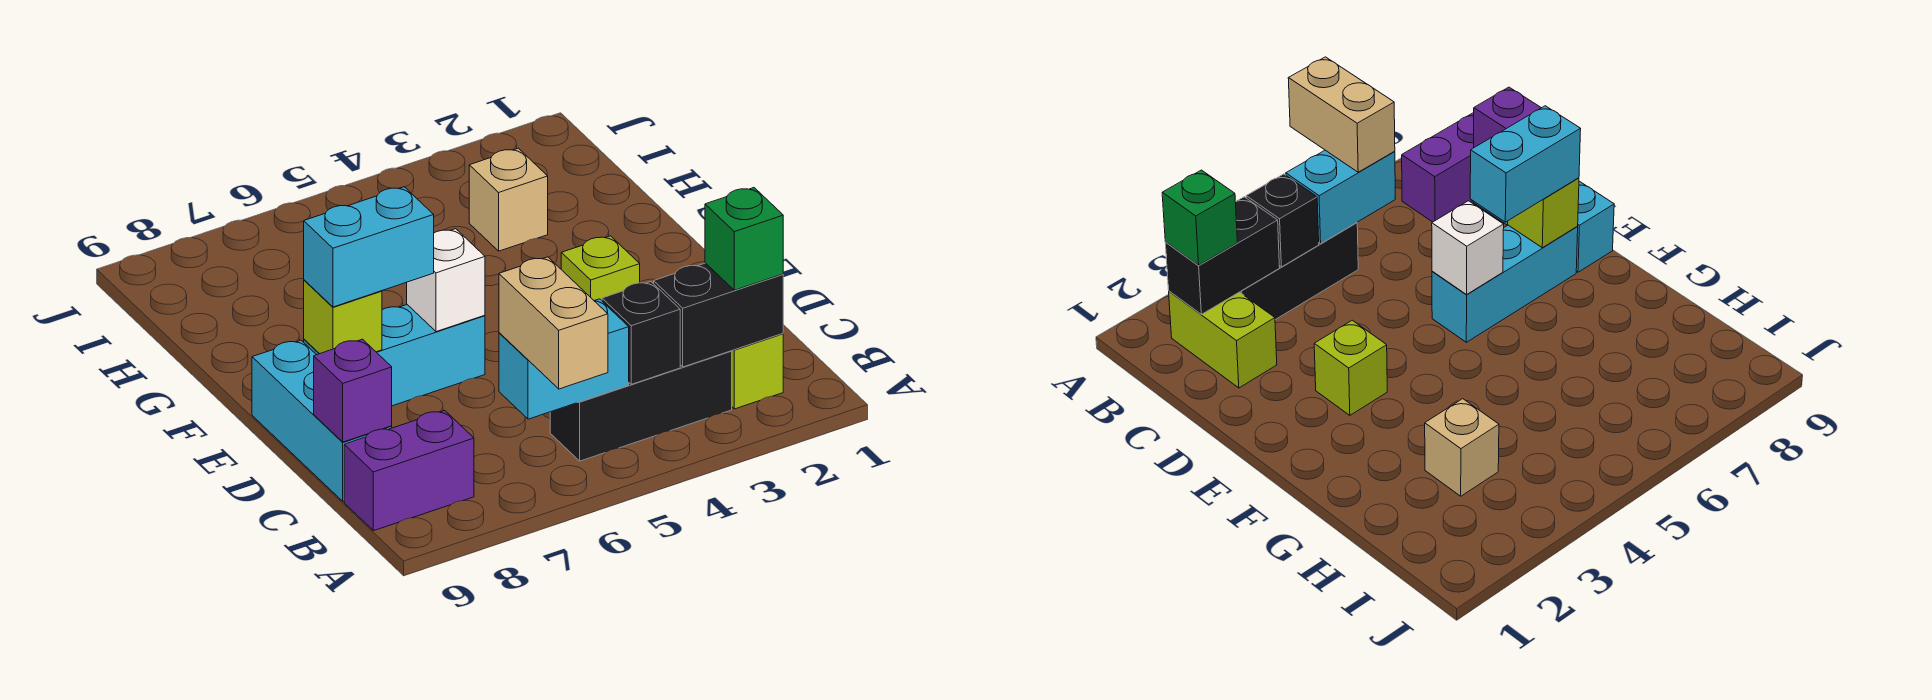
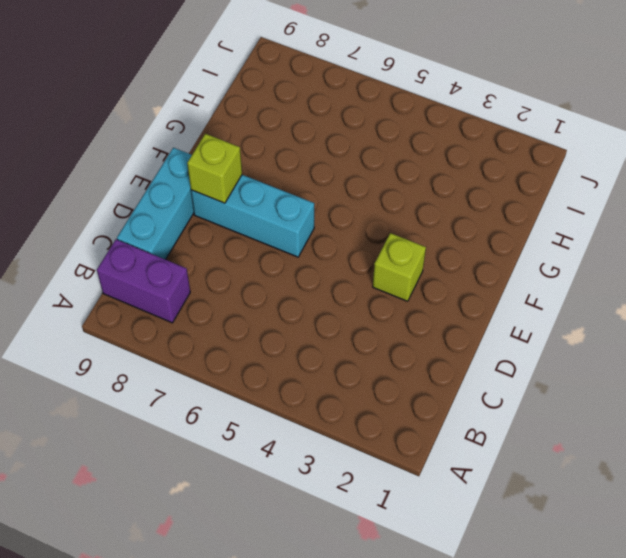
none -> lime 1x2 brick [732,334,783,409]
none -> black 1x3 brick [550,351,732,461]
none -> tan 1x1 brick [469,148,548,251]

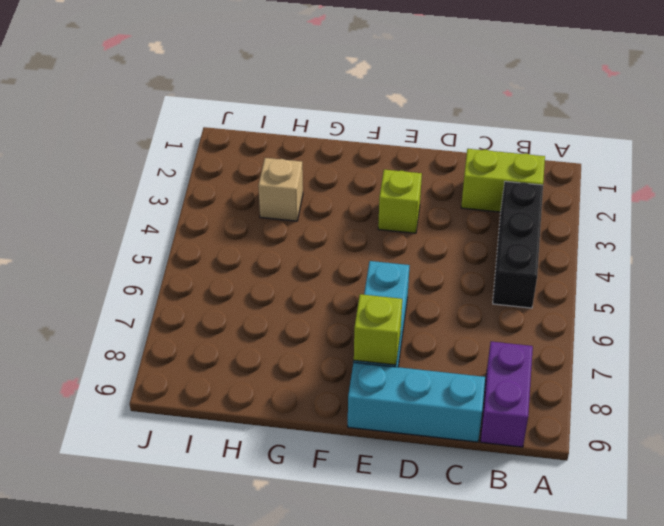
none -> black 1x2 brick [654,263,783,367]
none -> black 1x1 brick [602,282,680,384]
none -> cyan 1x2 brick [499,299,629,419]

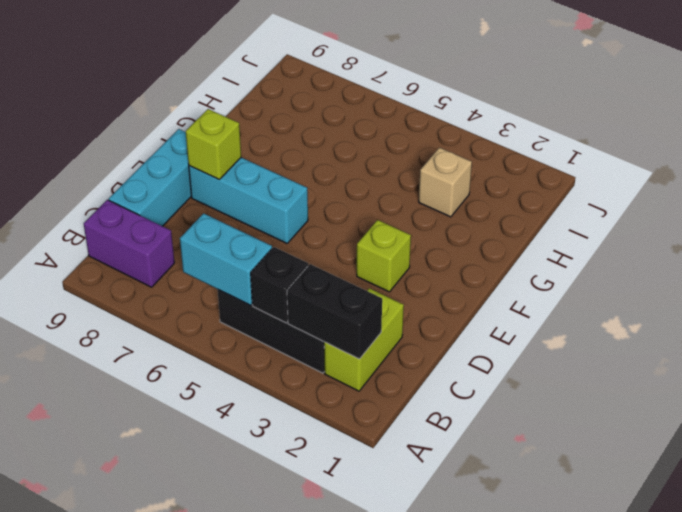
none -> purple 1x1 brick [314,339,392,442]
none -> white 1x1 brick [407,229,485,332]
none -> tan 1x2 brick [499,257,608,389]

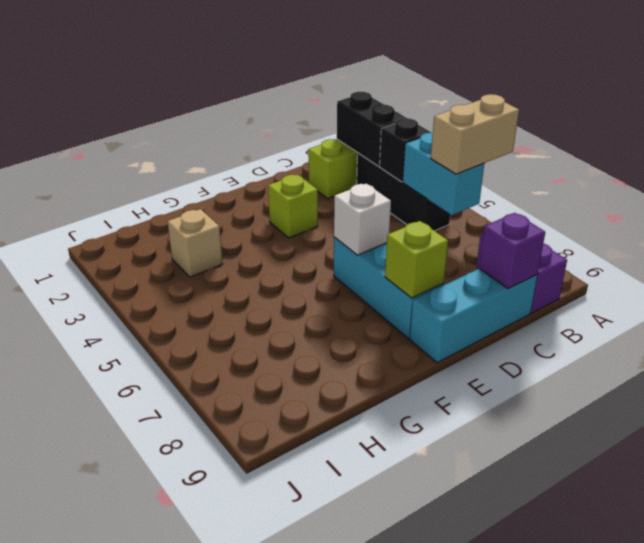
none -> green 1x1 brick [705,188,783,290]
none -> cyan 1x2 brick [304,187,434,307]

